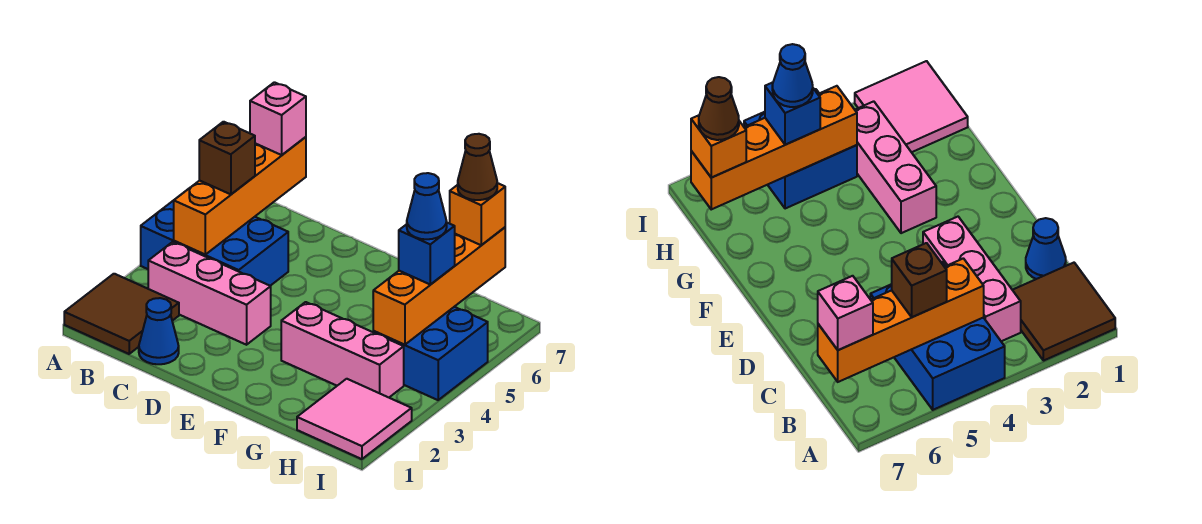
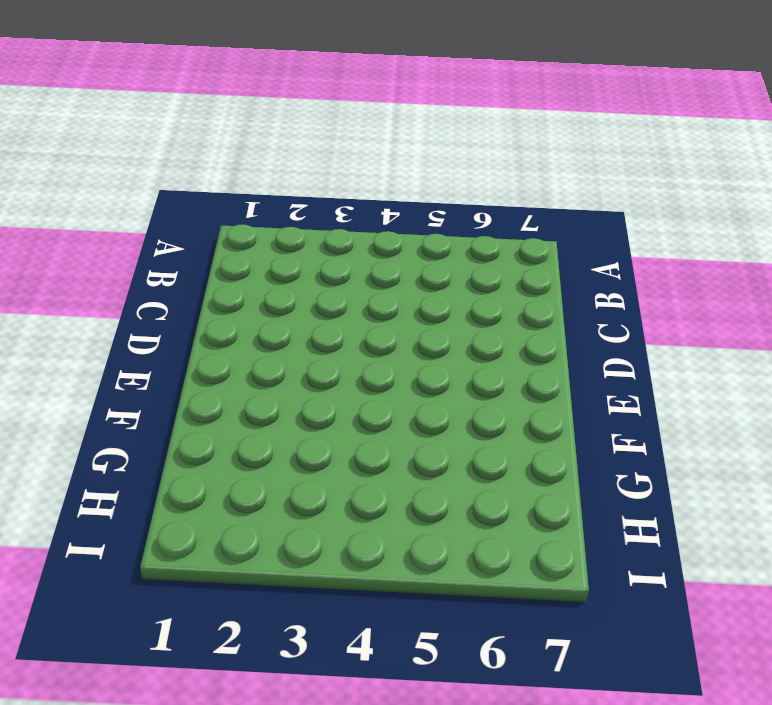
none -> brown 2x2 tile [64,274,179,354]
none -> blue 2x3 brick [141,200,288,286]
none -> pink 1x3 brick [148,242,271,345]

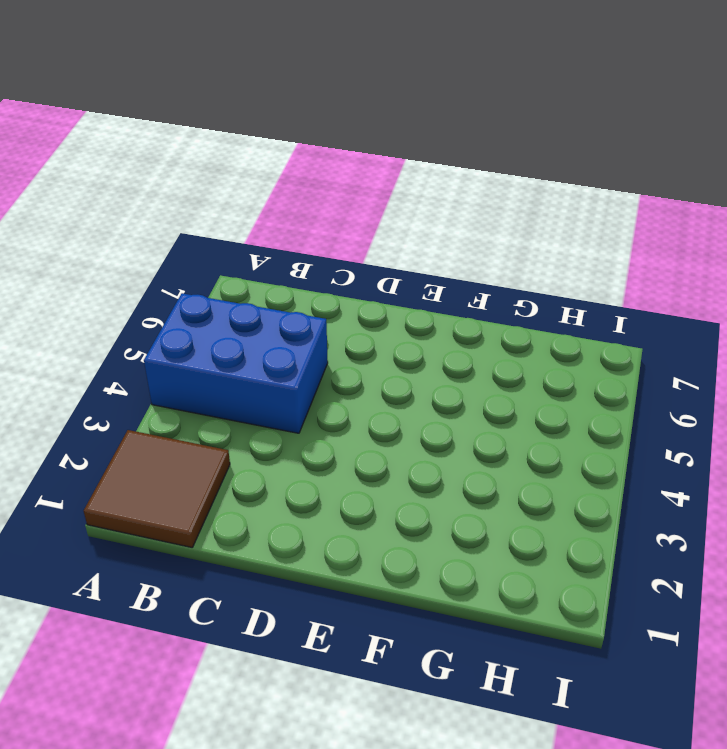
none -> pink 1x3 brick [148,242,271,345]
none -> blue 1x1 cone [139,298,179,364]
none -> pink 1x3 brick [281,302,404,397]

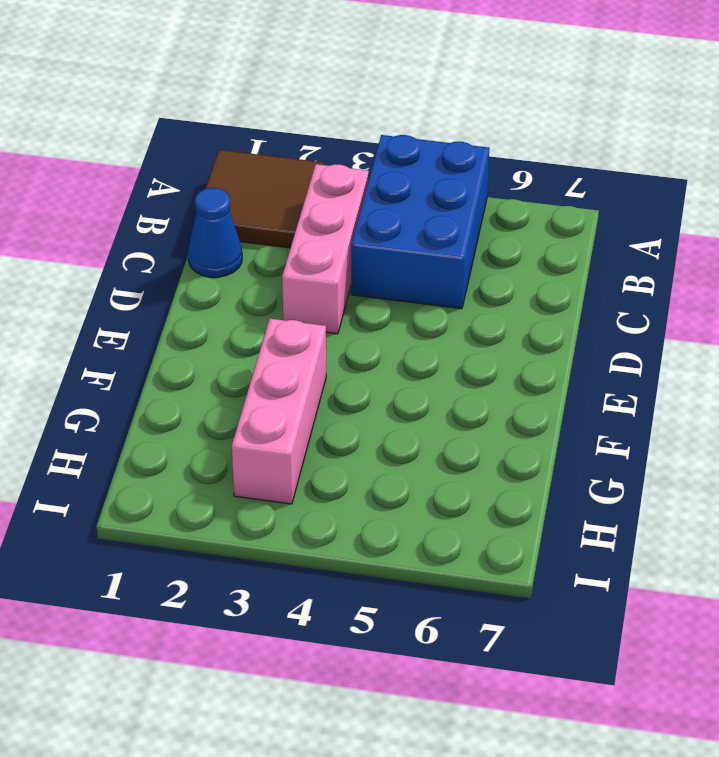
none -> pink 2x2 tile [297,379,412,459]
none -> blue 2x2 brick [373,307,488,400]
none -> orange 1x4 brick [174,137,306,254]

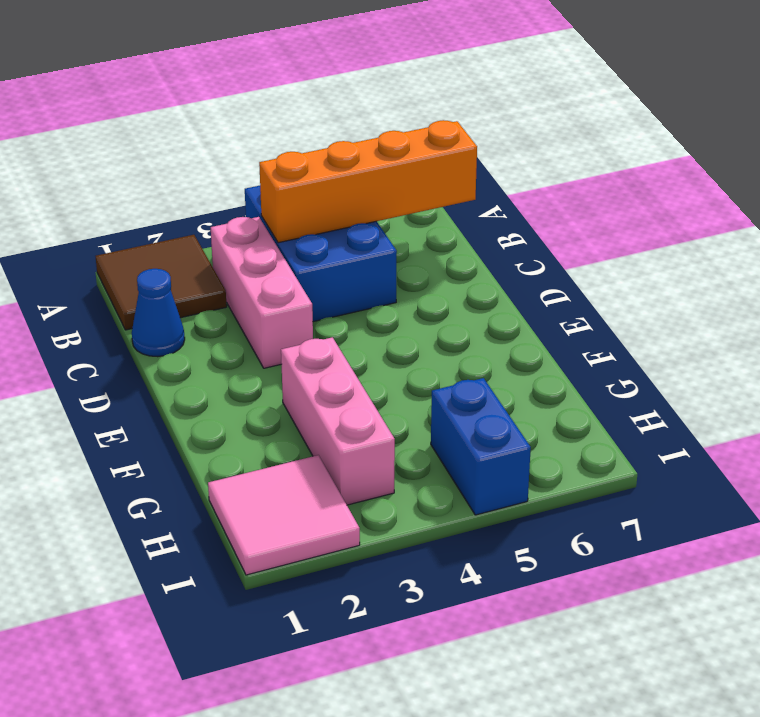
blue 1x2 brick [431,378,531,515] -> blue 2x2 brick [373,307,488,400]
none -> orange 1x4 brick [373,227,505,345]
none -> brown 1x1 brick [199,122,255,194]
none -> pink 1x1 brick [250,82,306,155]

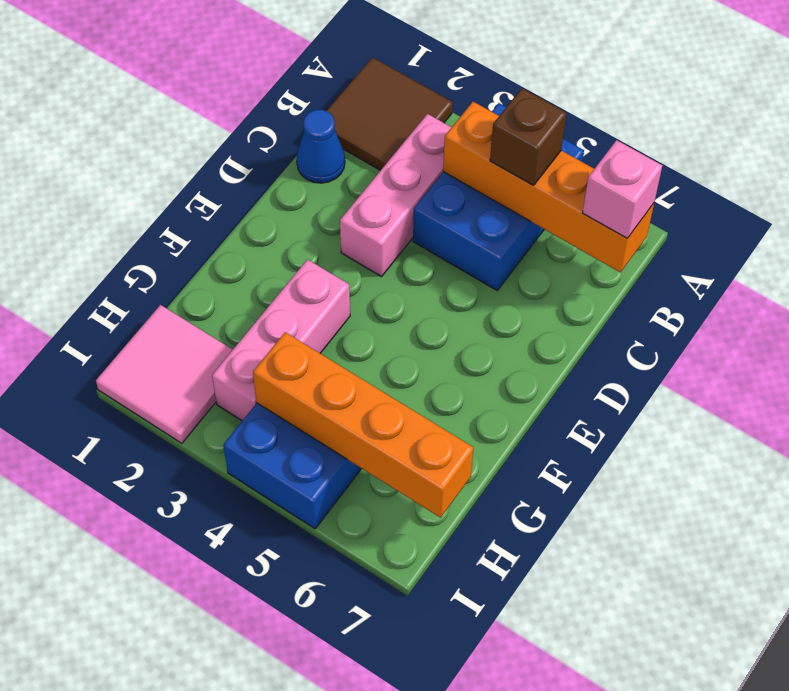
none -> blue 1x1 brick [399,223,455,285]
none -> orange 1x1 brick [450,183,505,245]
none -> blue 1x1 cone [407,173,447,239]

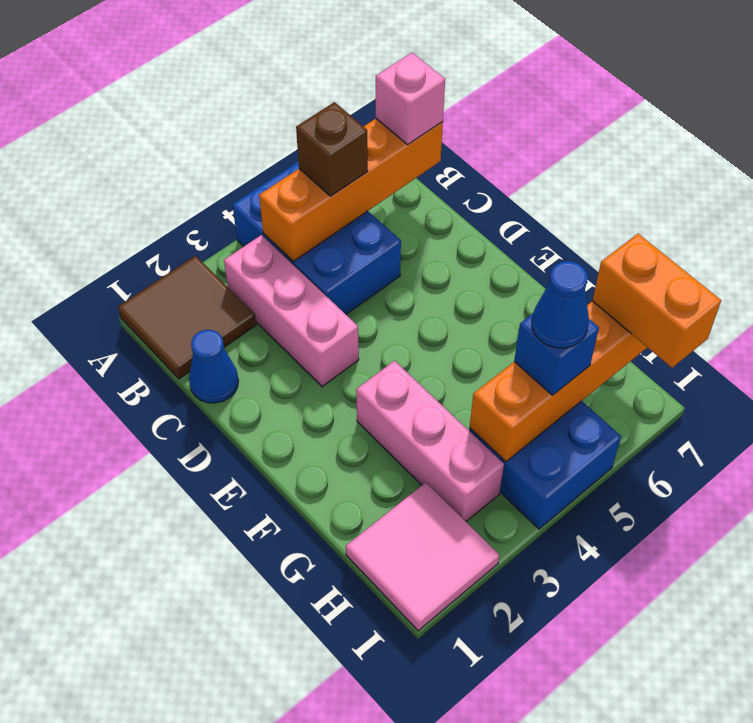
orange 1x2 brick [592,234,721,368] -> orange 1x1 brick [450,183,505,245]
none -> brown 1x1 cone [458,134,497,200]

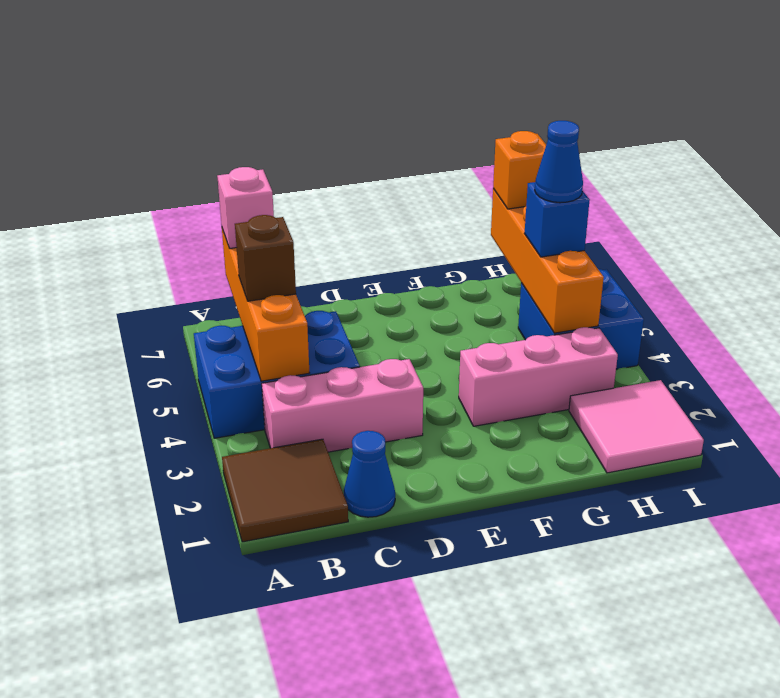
none -> brown 1x1 cone [458,134,497,200]

